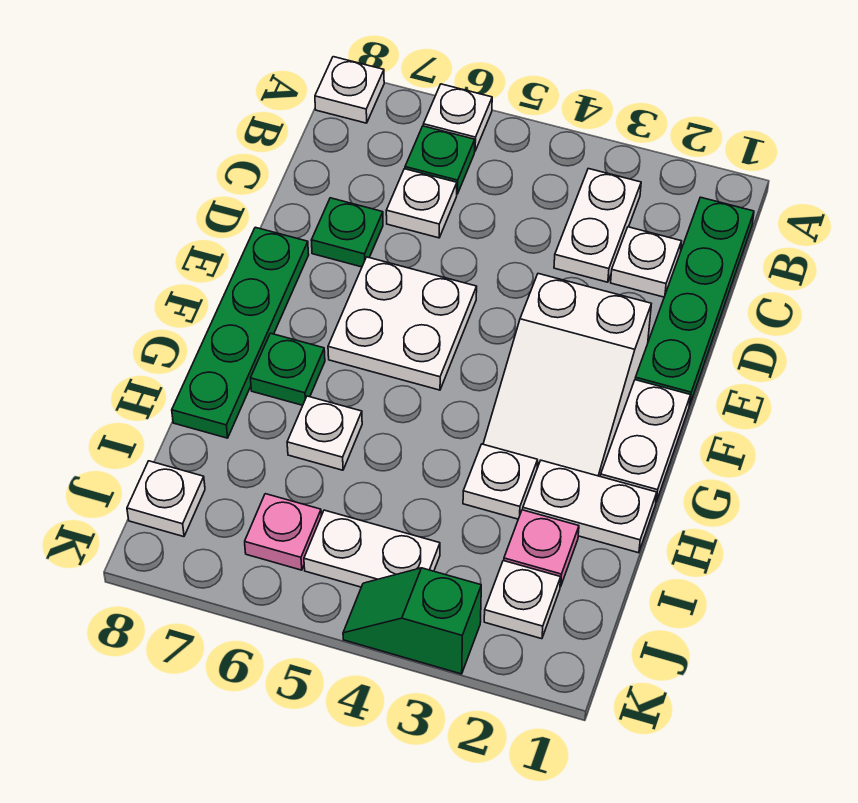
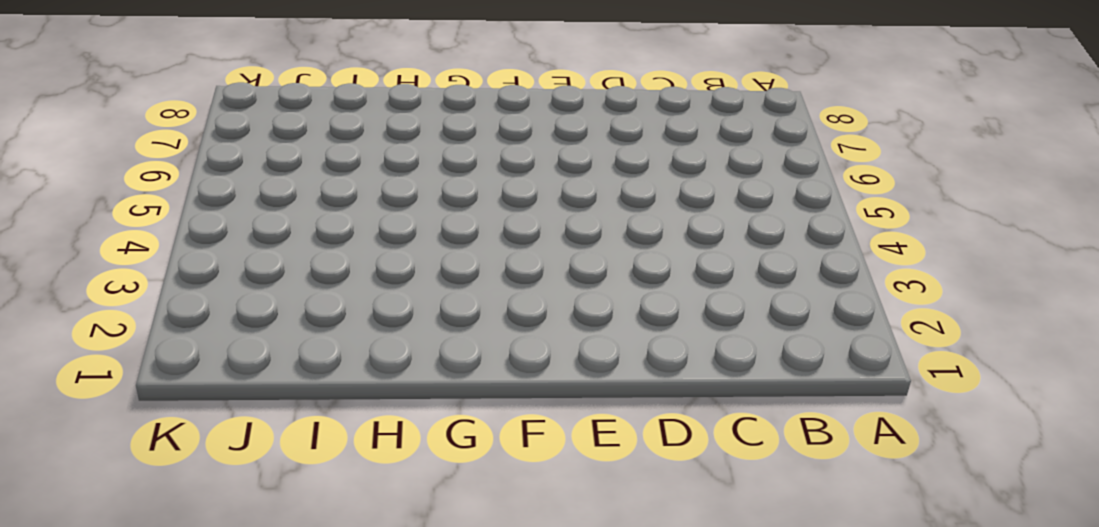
none -> white 1x1 plate [423,84,492,151]
none -> white 1x1 plate [315,57,384,123]
none -> green 1x4 plate [635,197,754,406]

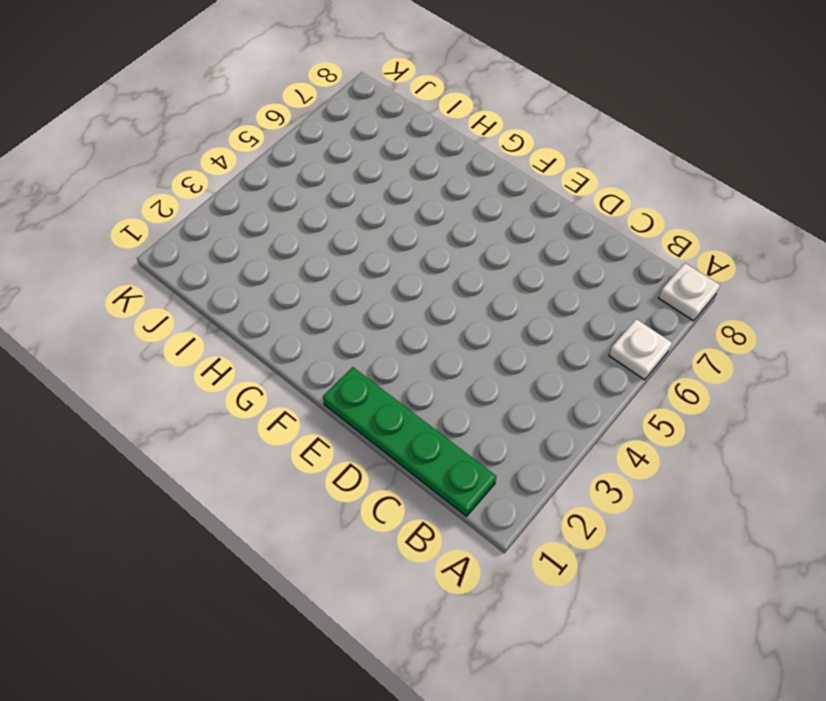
none -> white 1x2 plate [554,169,641,282]
none -> green 1x1 plate [405,126,475,194]
none -> white 1x1 plate [611,227,682,297]

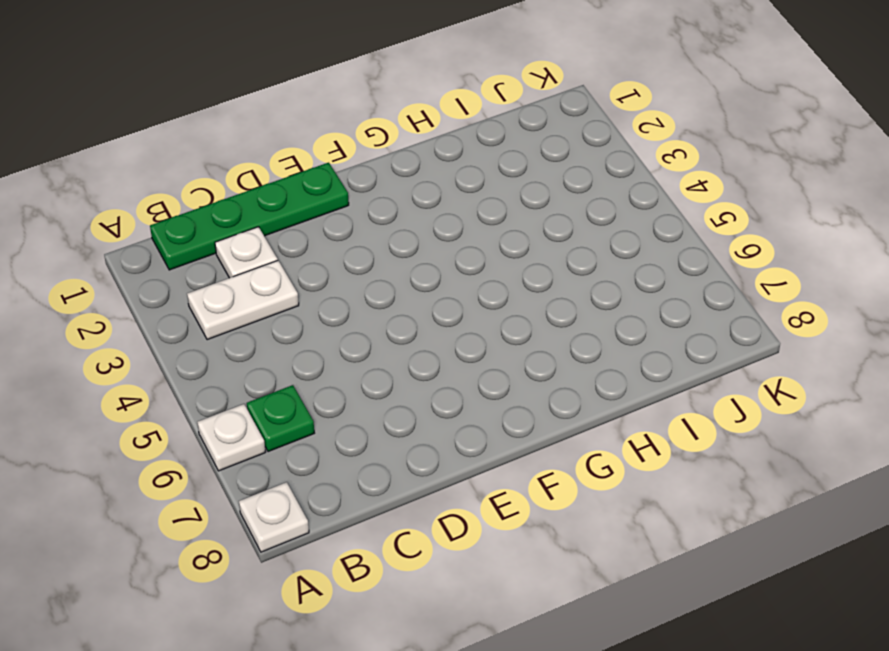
none -> white 1x1 plate [386,169,457,238]
none -> green 1x1 plate [311,198,383,267]
none -> white 2x3 slope [483,274,651,476]

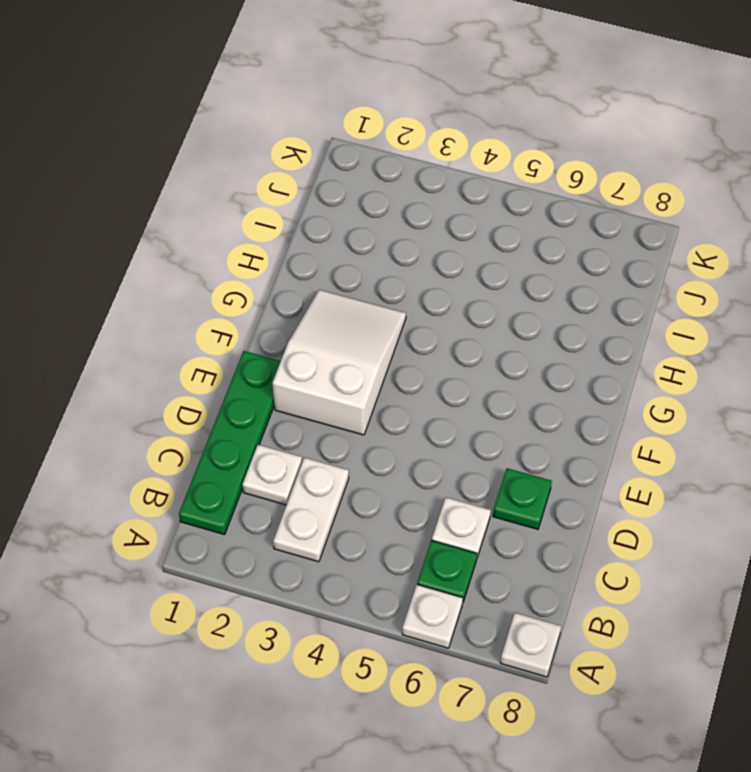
none -> white 2x2 plate [328,257,477,390]
none -> green 1x4 plate [172,227,309,438]
none -> white 1x2 plate [601,380,690,502]

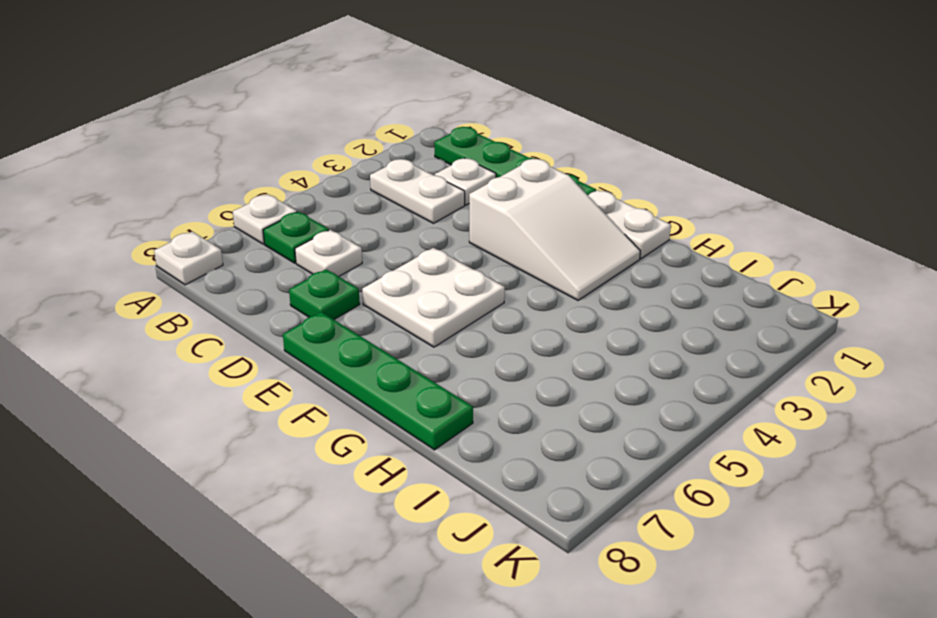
none -> green 1x1 plate [250,333,325,405]
none -> white 1x2 plate [523,460,657,553]
none -> white 1x1 plate [463,444,538,519]

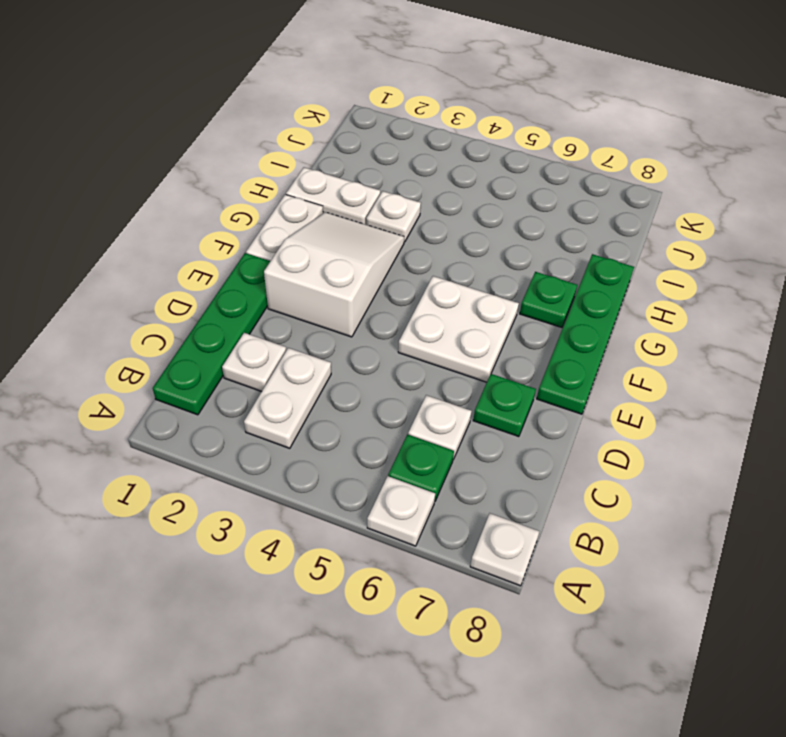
none -> white 1x1 plate [287,396,362,470]
none -> pink 1x1 plate [504,510,579,587]
none -> white 1x1 plate [484,561,561,639]

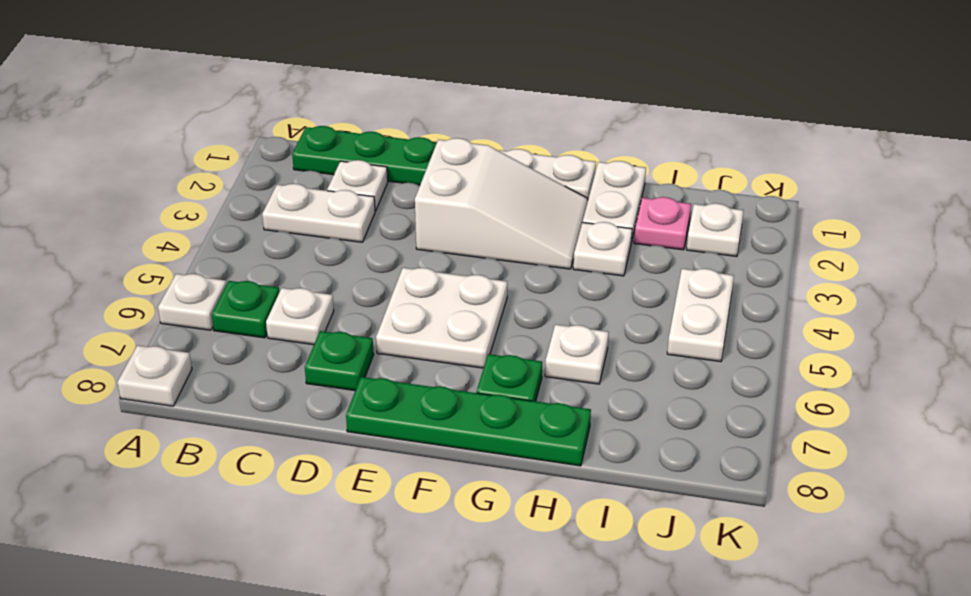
none -> pink 1x1 plate [245,494,321,570]
none -> white 1x1 plate [127,461,205,537]
none -> green 1x2 slope [343,568,481,674]

